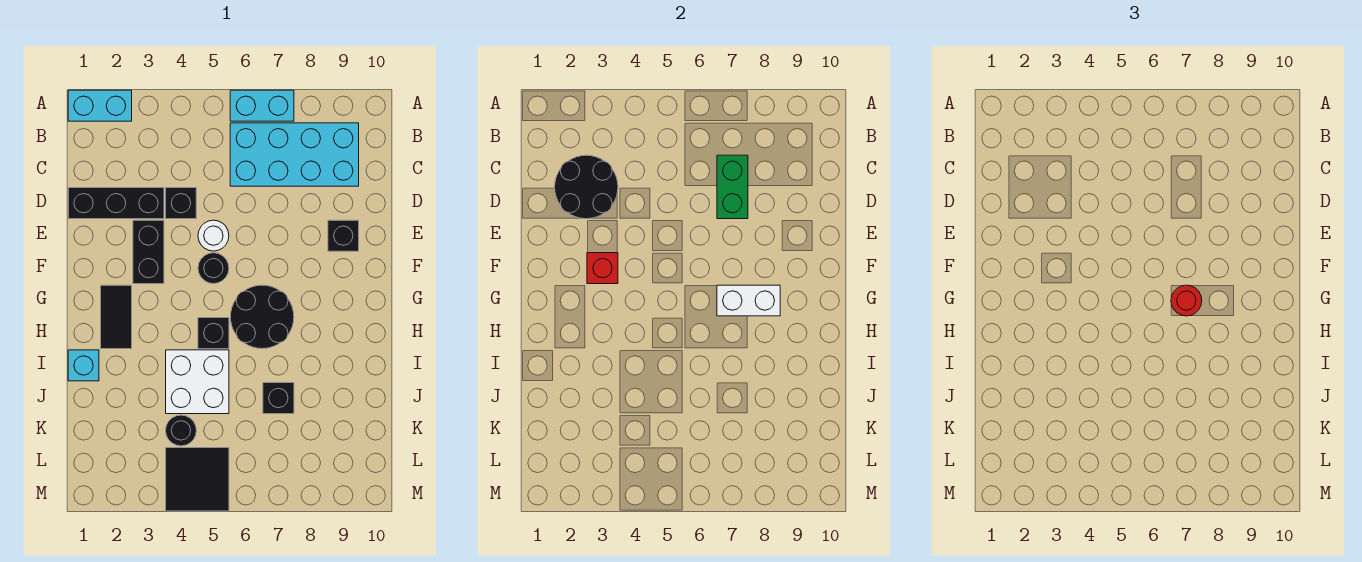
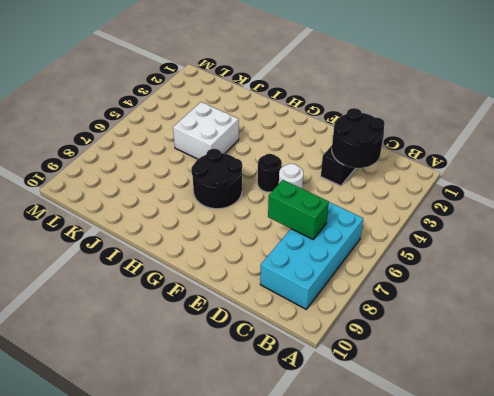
none -> cyan 1x2 brick [68,90,132,121]
none -> cyan 1x2 brick [230,90,294,121]
none -> black 1x1 brick [166,188,196,219]

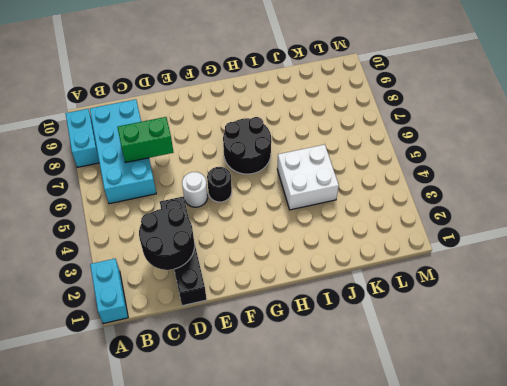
cyan 1x2 brick [66,109,99,167] -> cyan 1x2 brick moved to [230,90,294,121]
none -> black 1x2 brick [133,220,164,284]
none -> black 1x1 brick [328,220,359,251]
none -> black 1x2 tile [101,285,132,349]

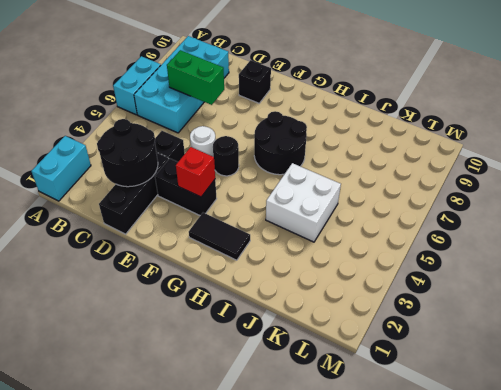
none -> black 1x1 brick [198,318,229,349]
none -> cyan 1x1 brick [68,350,99,381]
none -> black 1x1 brick [263,383,294,414]

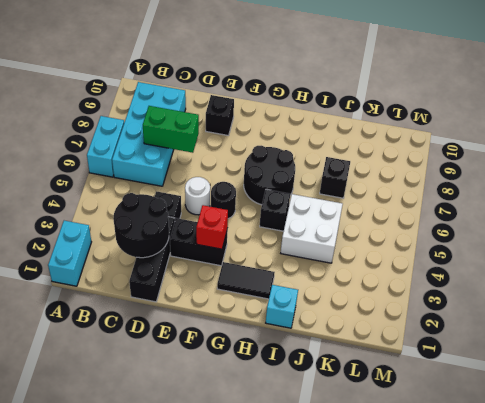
none -> black 1x1 round brick [166,415,196,446]
none -> black 2x2 tile [166,448,229,511]
none -> white 1x2 brick [717,285,780,316]

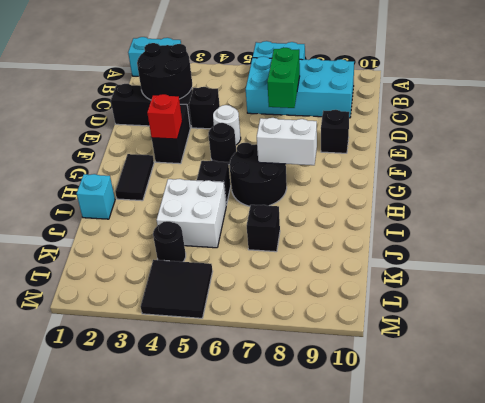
none -> red 1x1 round brick [1171,285,1202,316]

